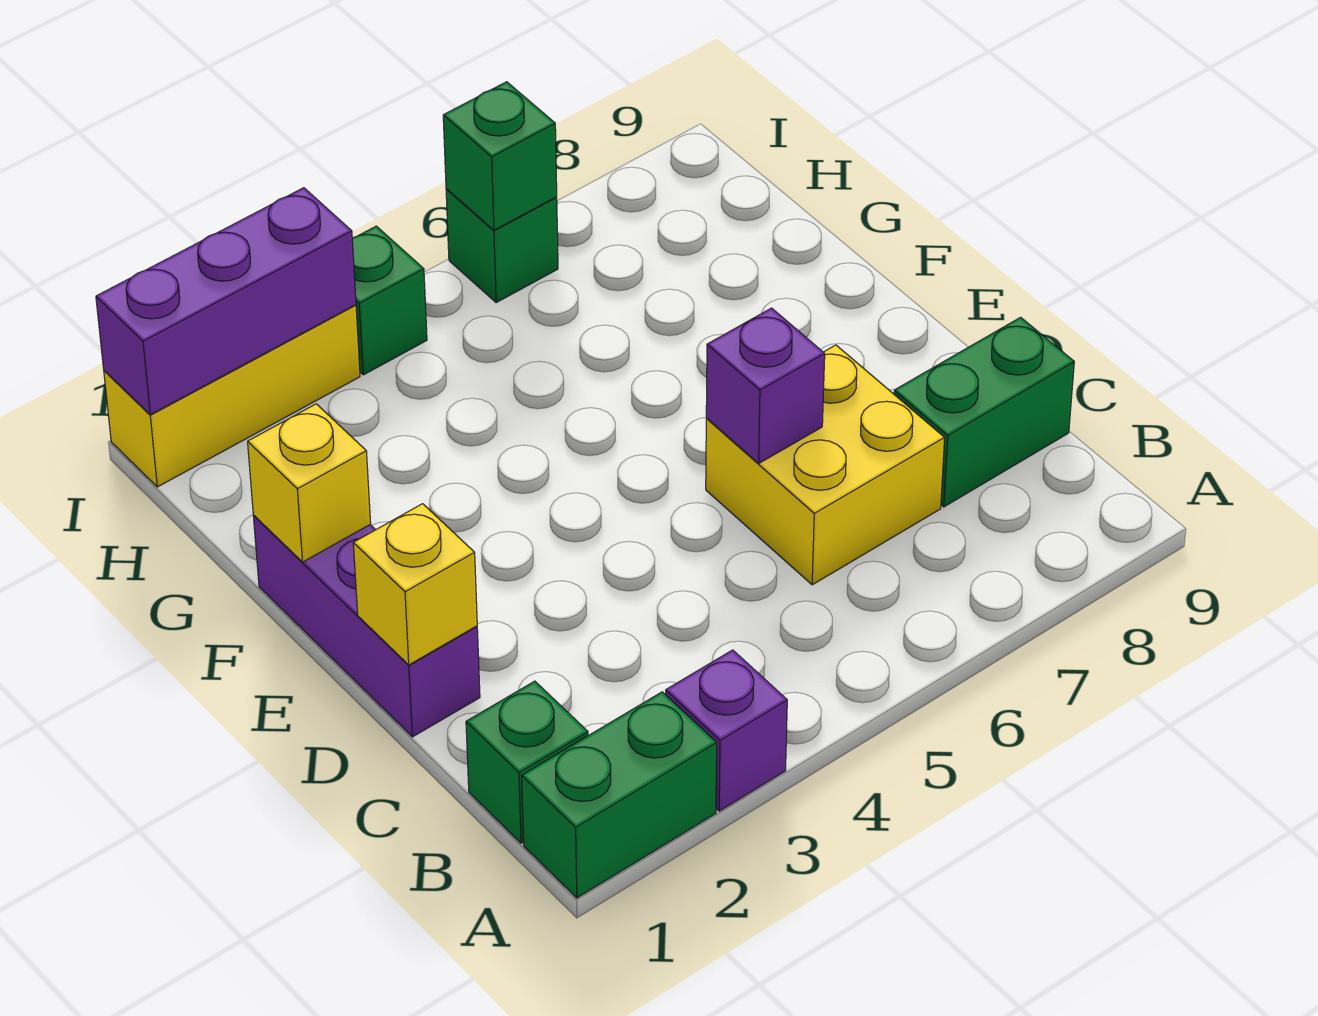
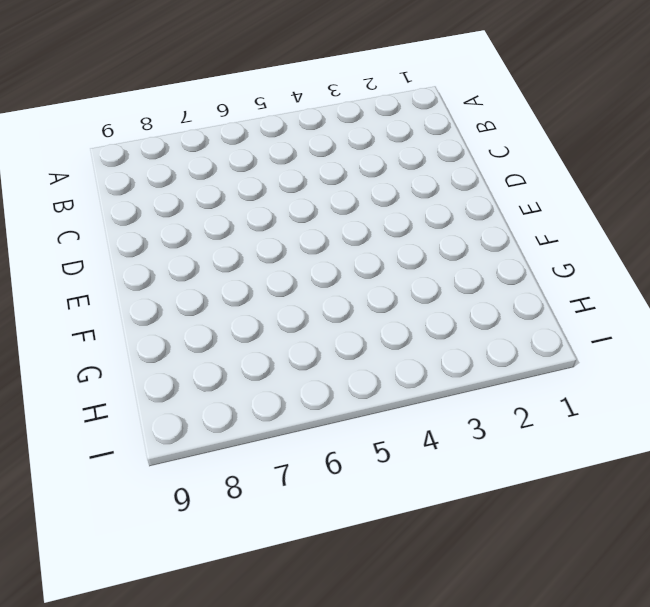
none -> green 1x2 brick [522,692,717,898]
none -> purple 1x1 brick [666,650,787,811]
none -> green 1x1 brick [466,681,588,843]

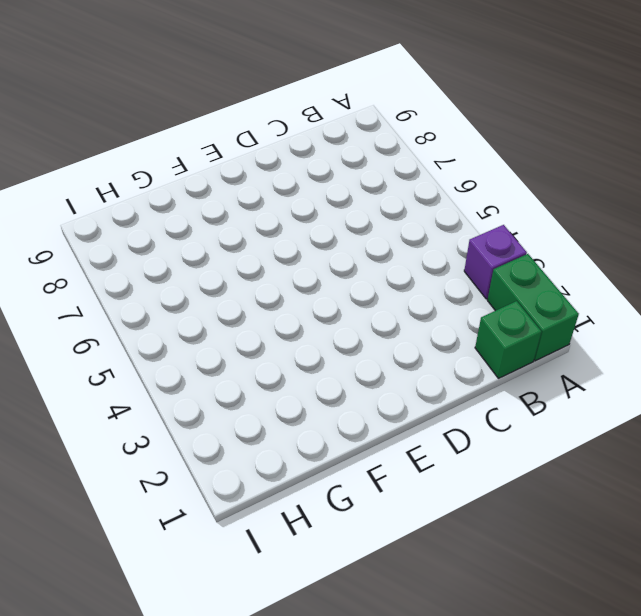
none -> yellow 2x2 brick [706,345,945,585]
none -> green 1x2 brick [894,317,1074,507]
none -> purple 1x3 brick [253,516,480,737]

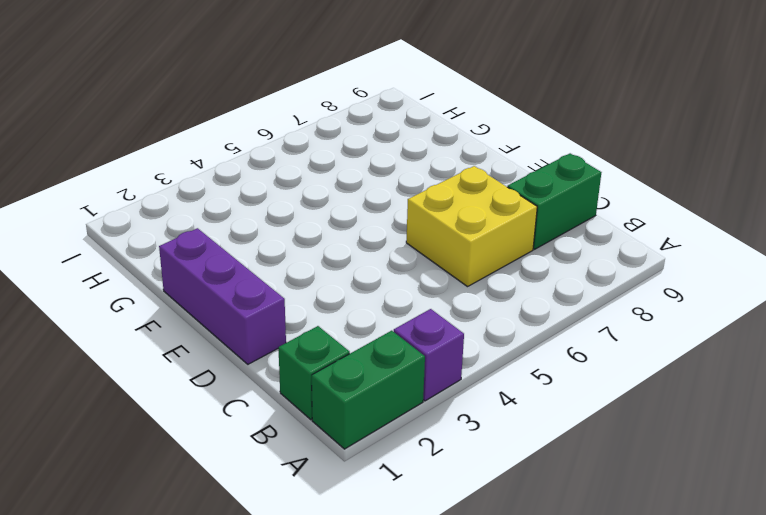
none -> yellow 1x3 brick [104,305,360,487]
none -> green 1x1 brick [352,226,427,375]
none -> green 1x1 brick [446,189,558,303]

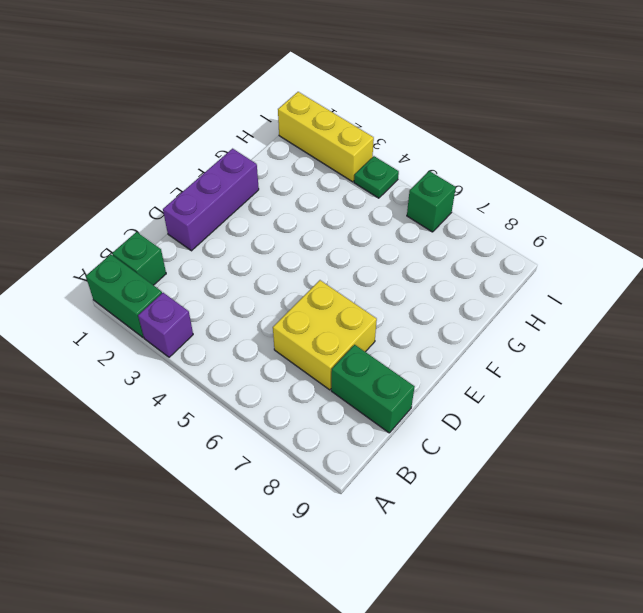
green 1x1 plate [354,156,399,198] -> green 1x1 brick [352,226,427,375]
none -> yellow 1x1 brick [353,504,477,665]
none -> purple 1x1 brick [706,308,825,463]
none -> yellow 1x1 brick [248,404,371,562]

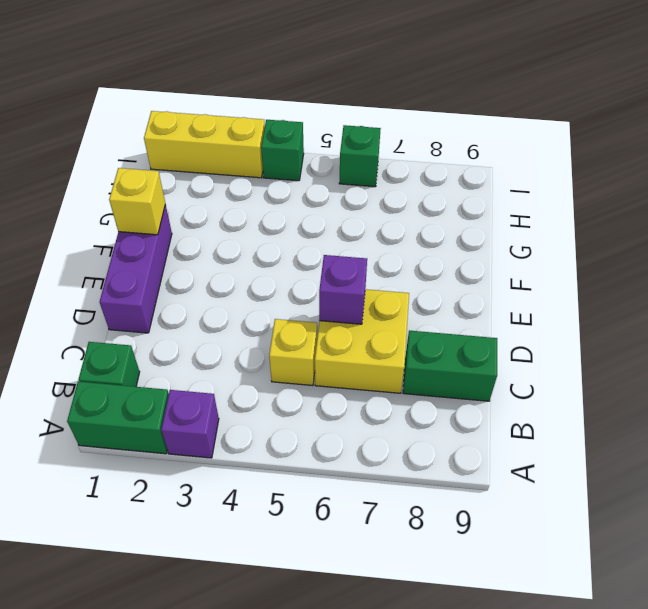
yellow 1x1 brick [269,319,317,386] -> yellow 1x1 brick moved to [353,504,477,665]
none -> purple 1x3 brick [96,188,356,415]
none -> green 1x1 brick [443,82,557,230]

